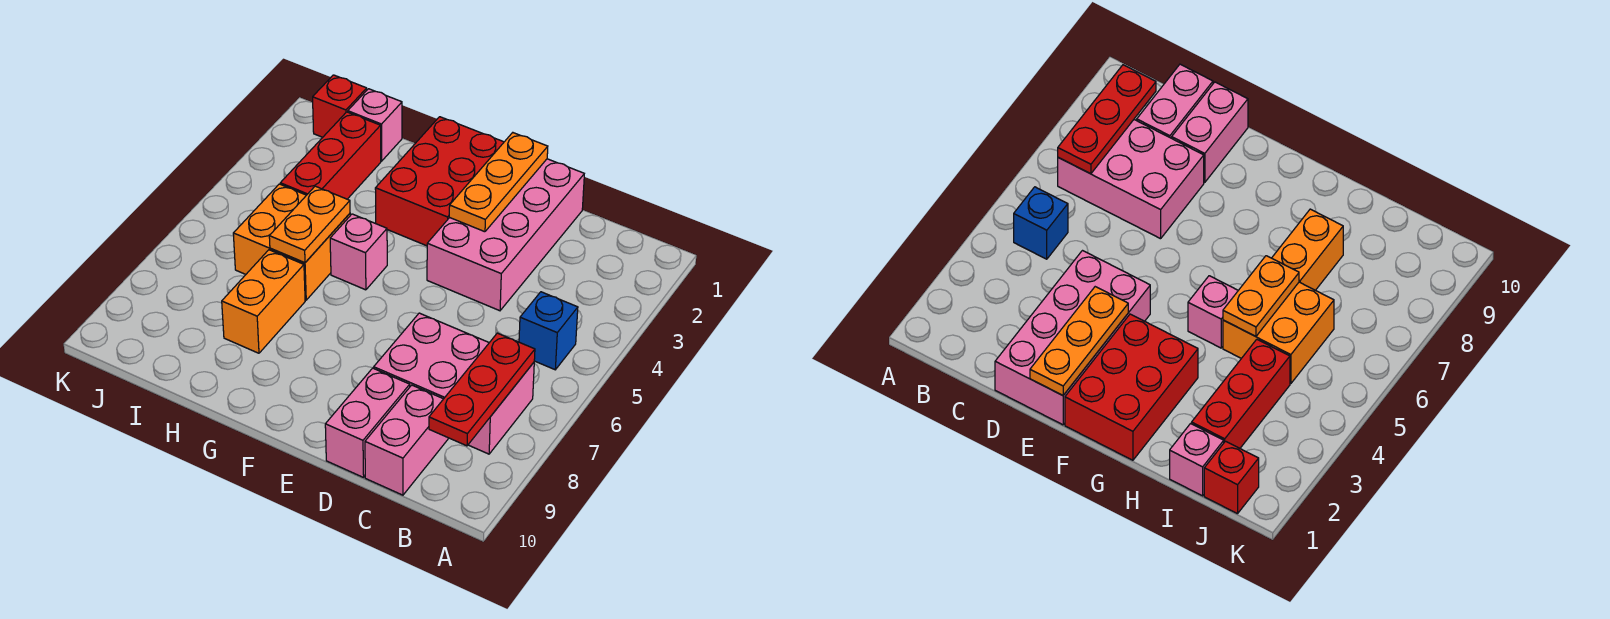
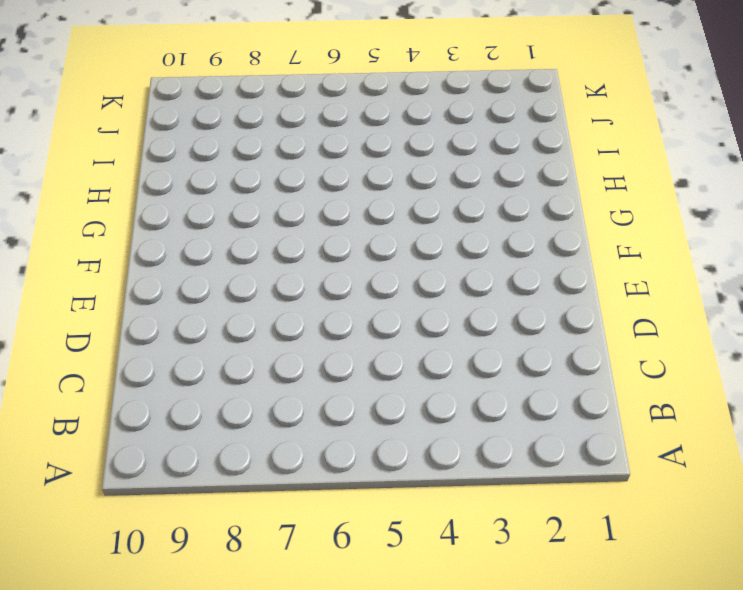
none -> blue 1x1 brick [519,292,578,370]
none -> pink 2x3 brick [374,313,534,454]
none -> pink 1x2 brick [365,385,449,495]

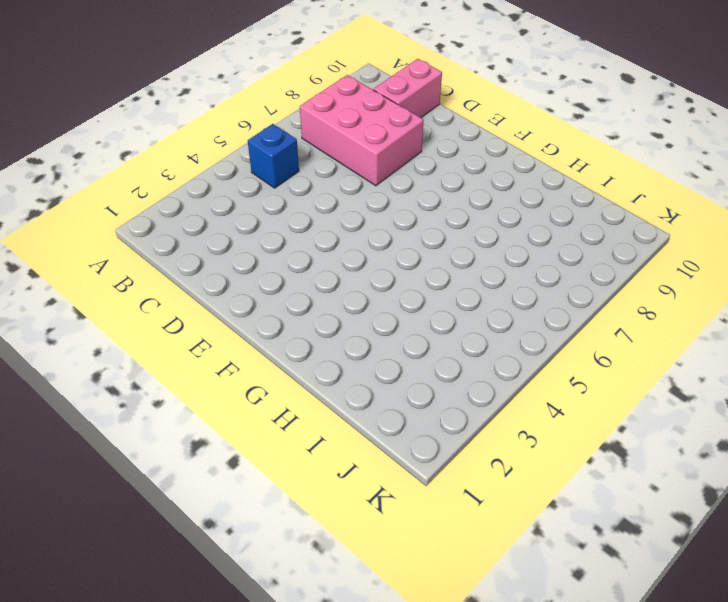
none -> pink 2x4 brick [427,159,584,311]
none -> pink 1x2 brick [325,368,410,477]
none -> red 2x3 brick [375,117,504,246]

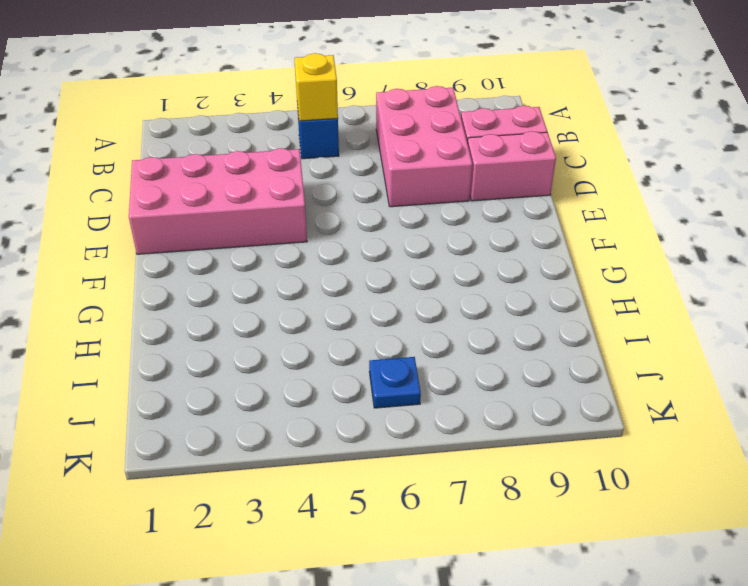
yellow 1x1 brick [294,53,338,121] -> none
blue 1x1 plate [369,357,421,408] -> none
none -> red 2x3 brick [375,117,504,246]
none -> pink 1x1 brick [330,214,387,290]
none -> orange 2x2 brick [233,184,350,300]

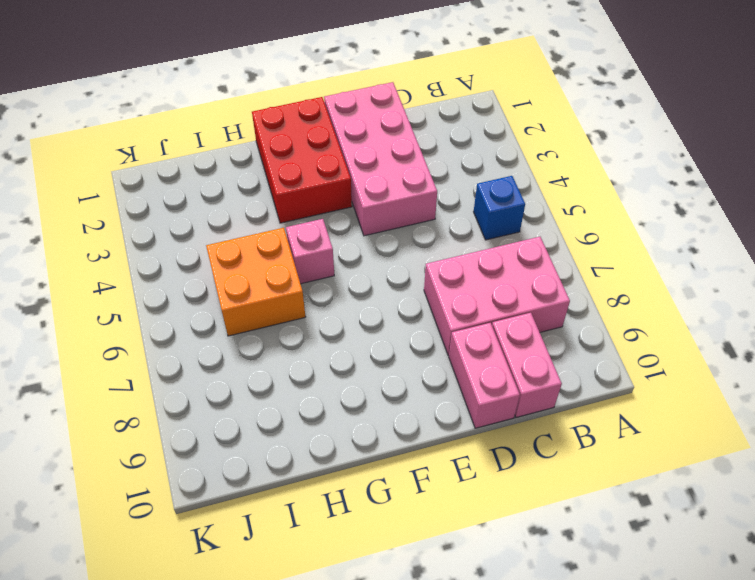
none -> orange 1x2 brick [222,250,305,353]
none -> pink 1x1 brick [348,89,402,161]
none -> red 1x3 brick [280,112,381,199]

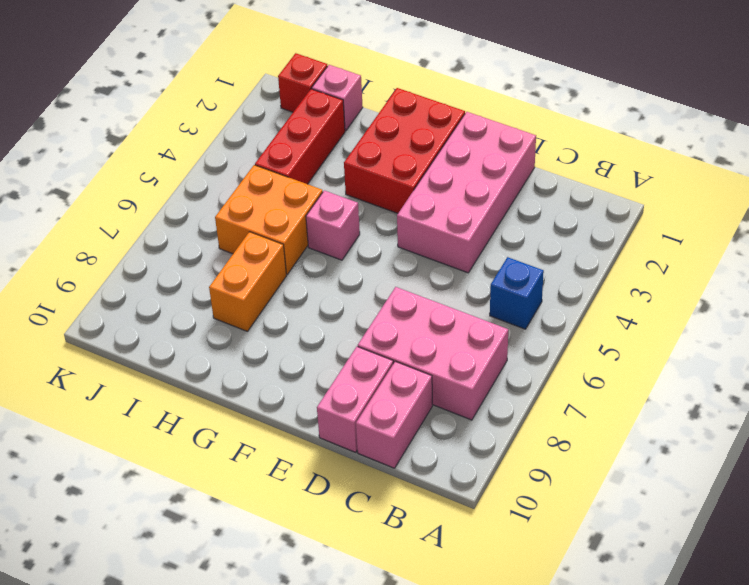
none -> red 1x3 plate [429,333,535,446]
none -> orange 1x3 plate [449,133,548,232]
none -> orange 1x2 plate [269,186,350,263]

